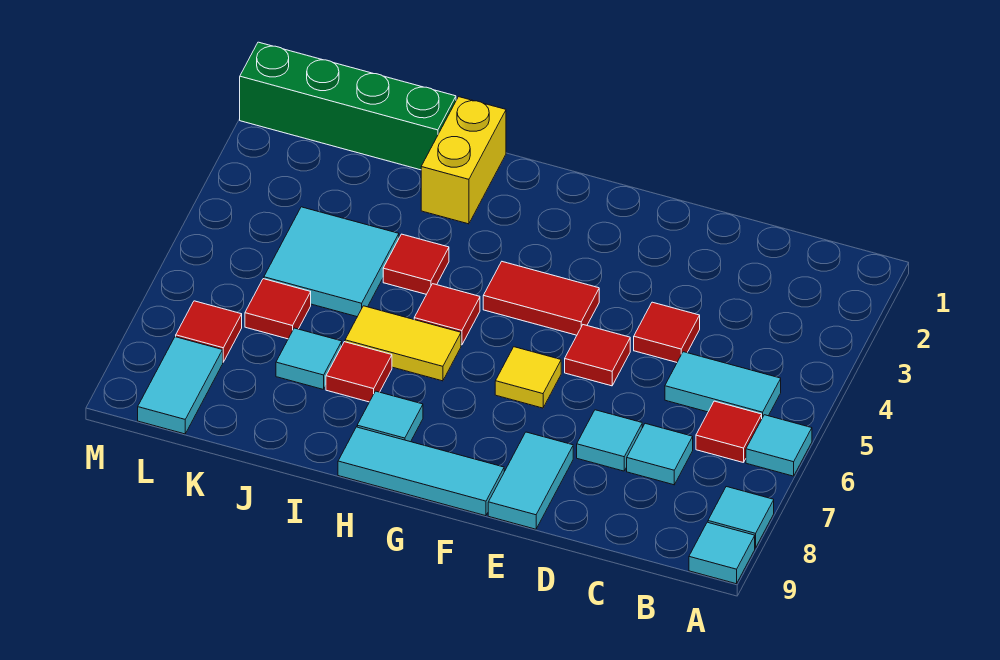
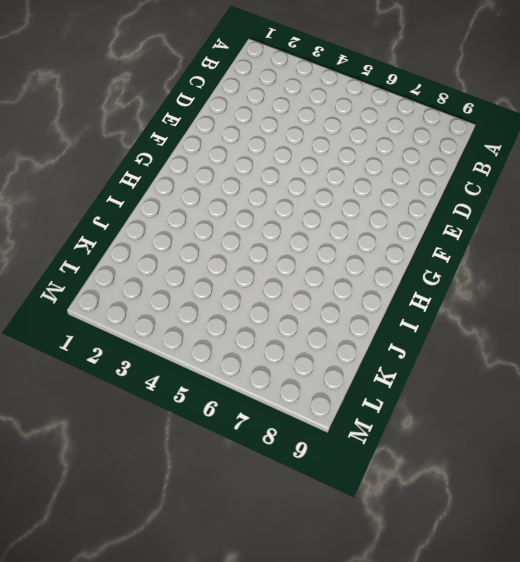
none -> cyan 1x1 tile [746,415,812,476]
none -> cyan 1x1 tile [708,487,774,548]
none -> cyan 1x1 tile [689,522,755,584]

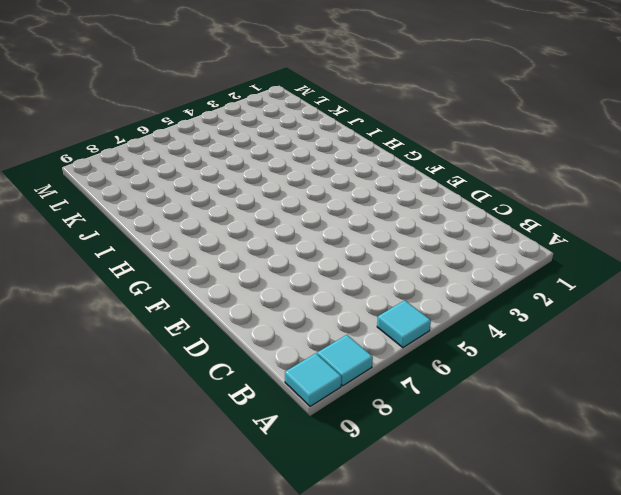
none -> cyan 1x2 tile [665,352,781,418]
none -> red 1x1 tile [696,401,762,463]
none -> cyan 1x1 tile [627,423,693,485]

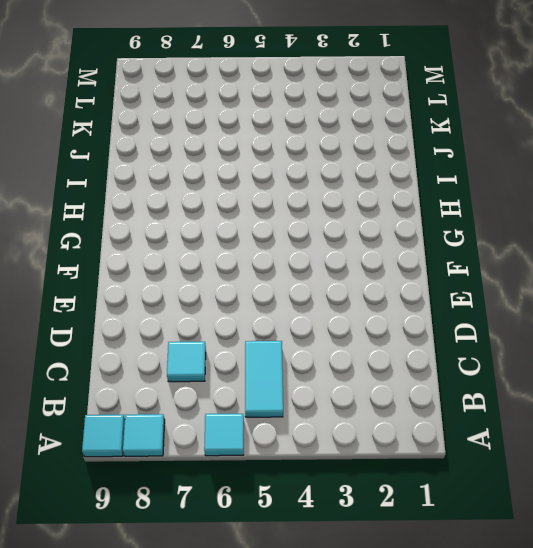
none -> red 1x1 tile [696,401,762,463]
none -> red 1x1 tile [634,302,700,362]
none -> cyan 1x1 tile [577,410,642,471]

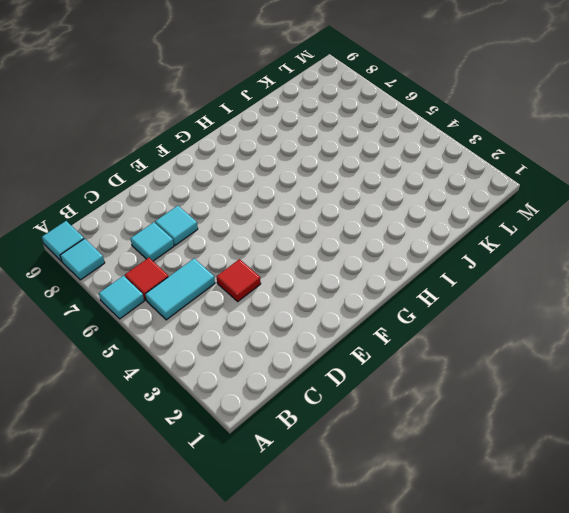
none -> red 1x1 tile [565,325,630,386]
none -> cyan 1x2 tile [488,432,573,529]
none -> red 1x2 tile [483,262,599,335]

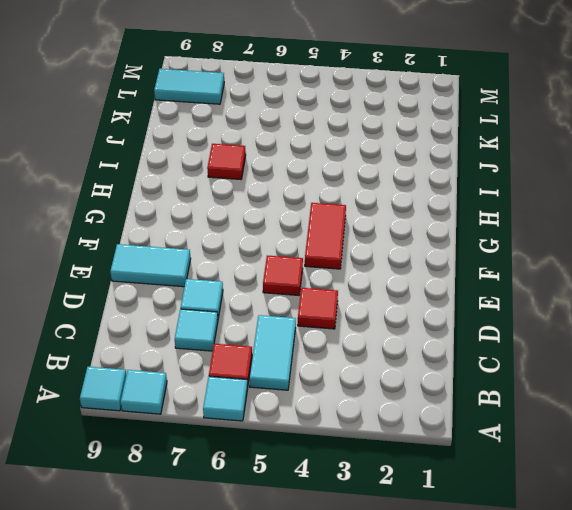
none -> yellow 1x1 tile [495,347,561,408]
none -> cyan 1x3 tile [338,427,504,516]
none -> red 1x1 tile [414,284,480,345]

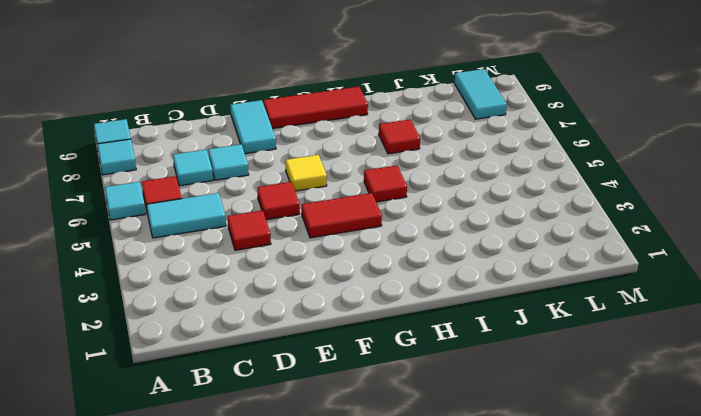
red 1x3 tile [264,87,368,129] -> cyan 1x3 tile [338,427,504,516]
none -> yellow 1x2 tile [345,306,461,381]
none -> cyan 1x1 tile [357,391,423,442]
none -> yellow 1x2 brick [421,97,506,224]

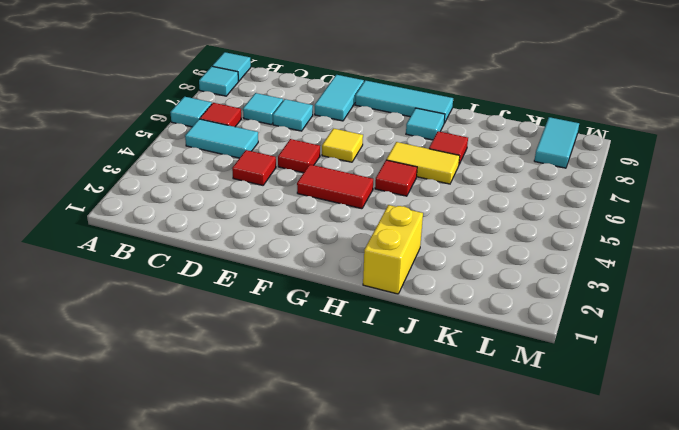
none -> red 1x1 tile [383,234,449,294]
none -> green 1x4 brick [240,42,456,170]
none -> cyan 2x2 tile [264,207,399,317]

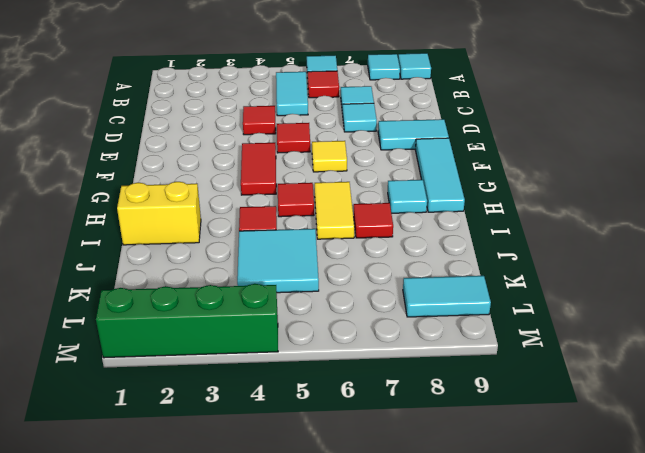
green 1x4 brick [96,284,278,358] -> green 1x4 brick turned to [240,42,456,170]
none -> cyan 1x1 tile [276,328,342,390]
none -> red 1x1 tile [245,279,311,339]
none -> red 1x1 tile [176,301,242,362]

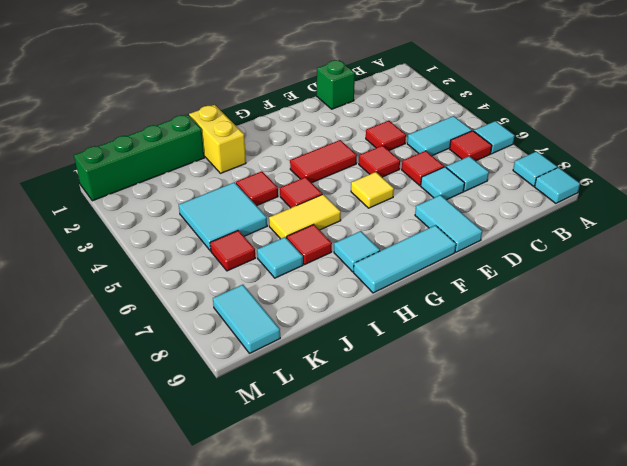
green 1x1 brick [317,60,355,109] -> none
red 1x1 tile [402,151,444,185] -> red 1x1 tile moved to [176,301,242,362]

